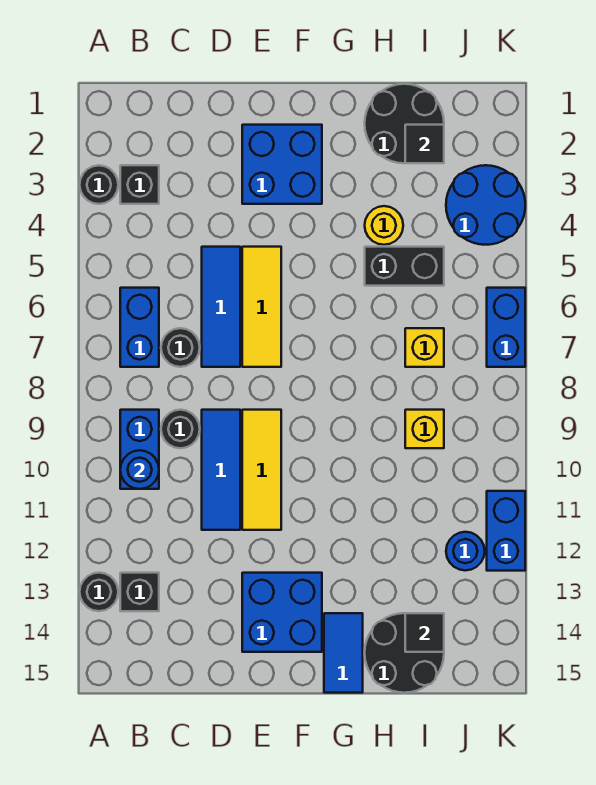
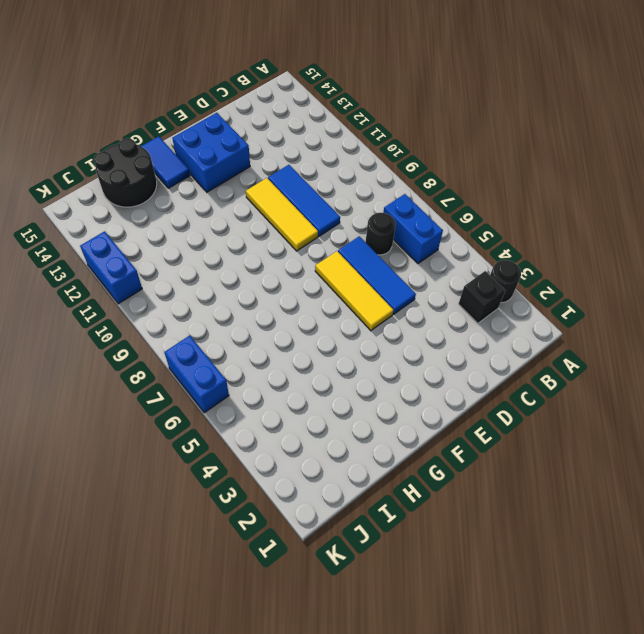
none -> black 1x1 round brick [80,573,118,611]
none -> blue 1x2 brick [120,410,159,489]
none -> black 1x1 brick [120,573,159,611]

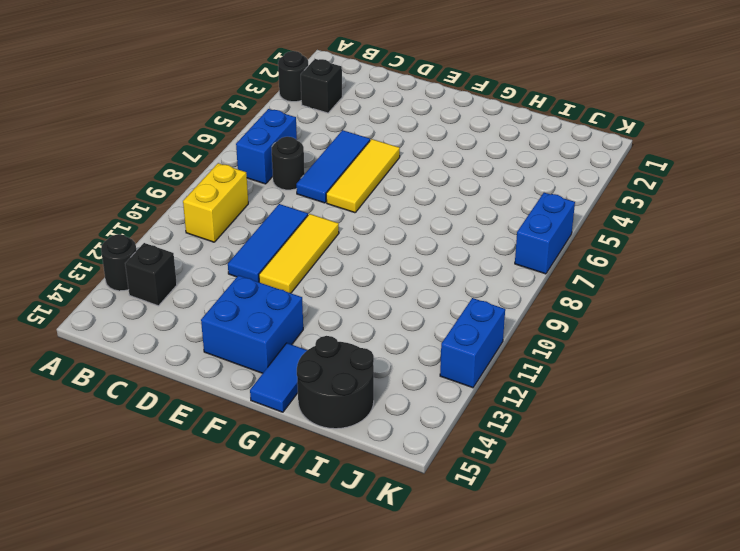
yellow 1x2 brick [183,163,248,242] -> blue 1x2 brick [120,410,159,489]
none -> black 1x1 round brick [161,410,200,448]
none -> blue 2x2 brick [242,125,322,204]
none -> black 2x2 round brick [365,84,444,163]

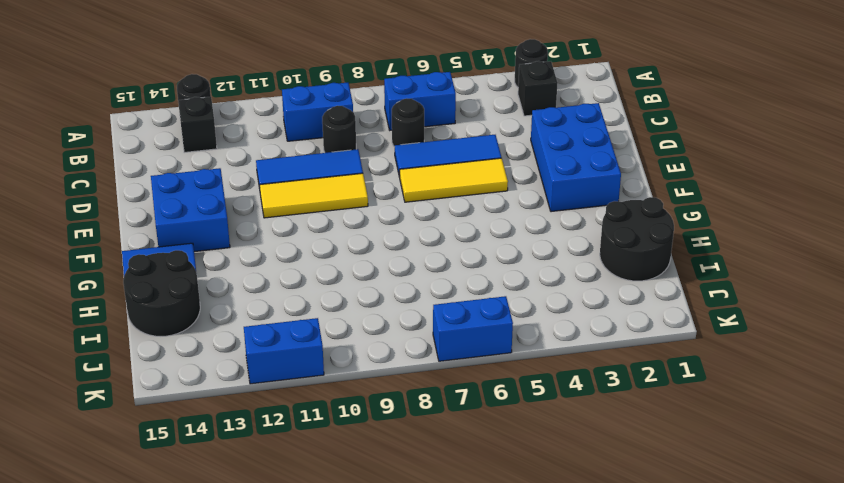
blue 2x3 brick [531,103,621,212] -> blue 2x2 brick [242,125,322,204]
none -> yellow 1x1 round brick [365,206,403,245]
none -> black 1x2 brick [365,247,444,286]
none -> yellow 1x1 brick [405,328,444,367]

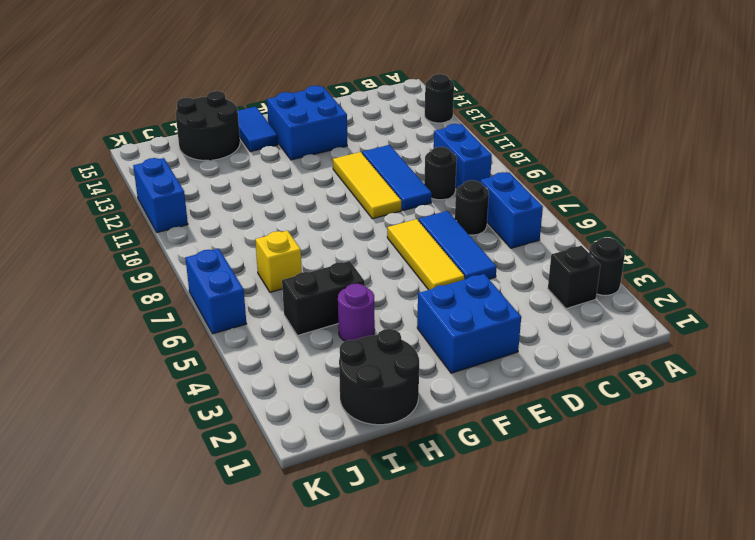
purple 1x1 round brick [338,284,375,341] -> yellow 1x1 round brick [365,206,403,245]
none -> black 1x1 brick [120,573,159,611]
none -> yellow 1x1 brick [405,410,444,448]
none -> blue 2x2 round brick [446,165,525,245]

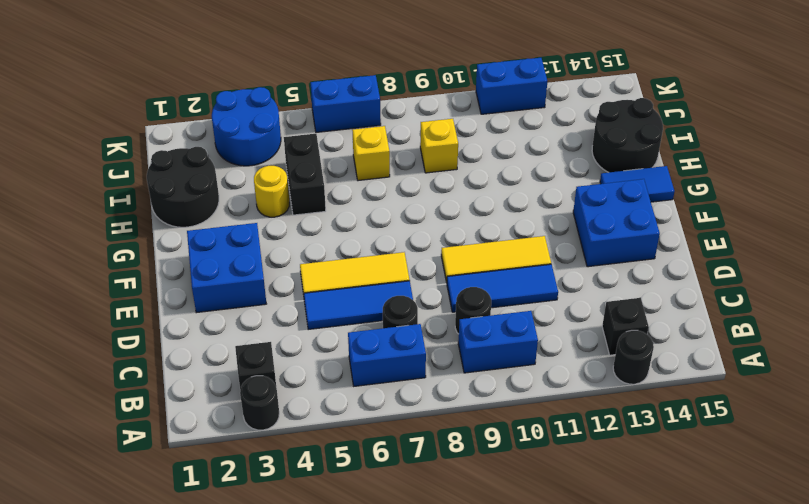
none -> blue 1x1 round brick [446,532,485,571]
none -> blue 1x1 round brick [120,450,159,489]
none -> black 1x1 tile [405,125,444,163]

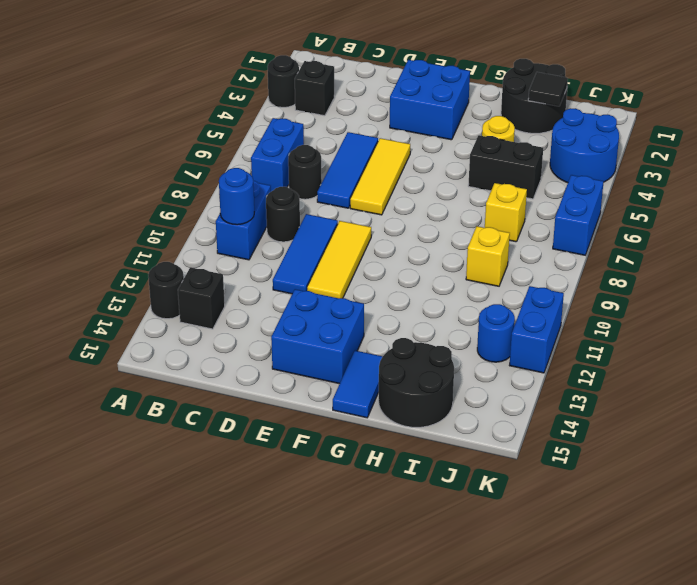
none -> black 1x1 tile [405,613,444,652]

